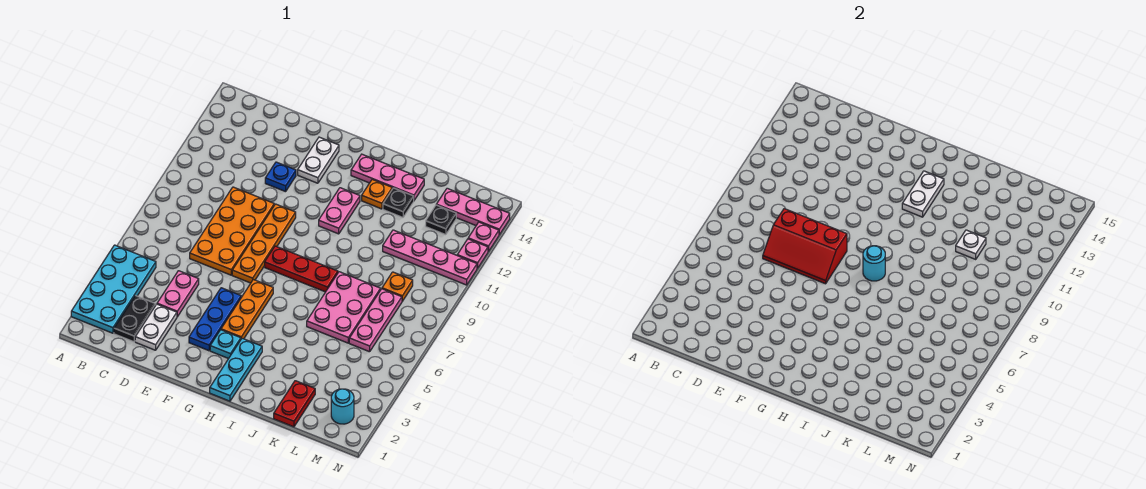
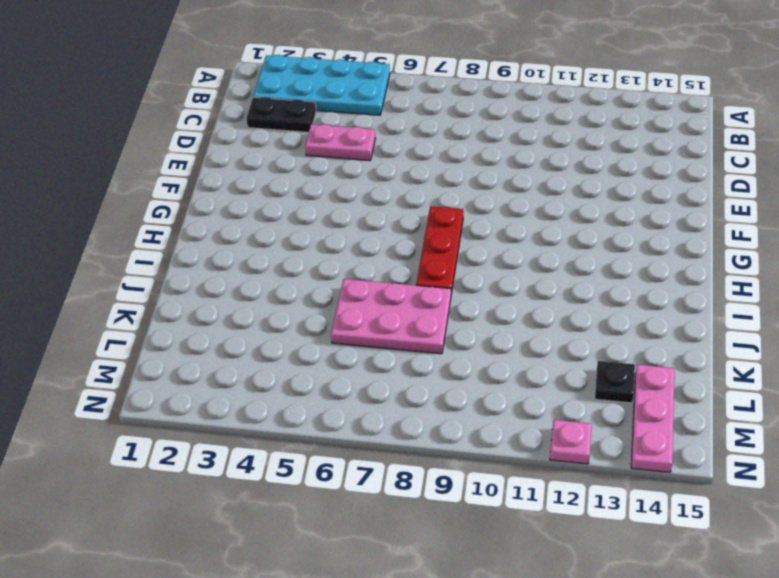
none -> white 1x2 plate [135,304,177,350]
none -> orange 2x4 plate [190,187,274,275]
none -> blue 1x1 plate [265,162,296,192]
none -> blue 1x3 plate [189,288,241,351]

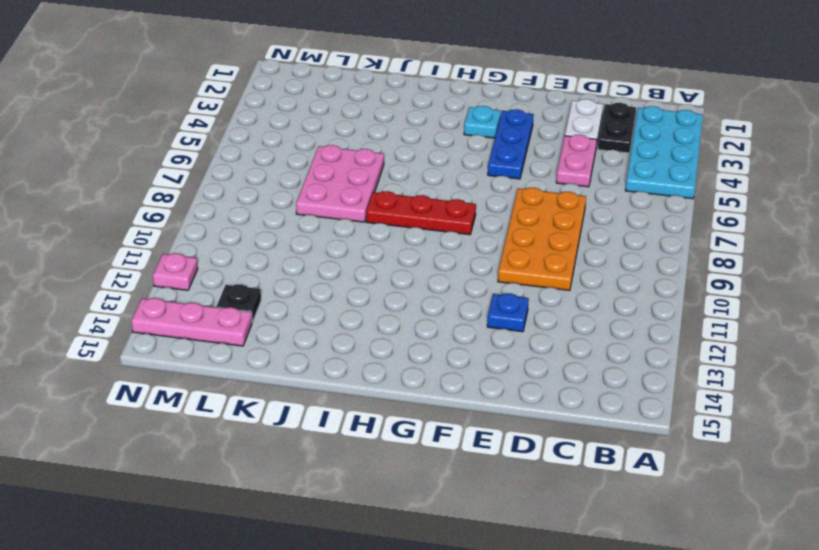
none -> orange 1x4 plate [232,204,296,283]
none -> white 1x2 plate [298,137,339,183]
none -> orange 1x3 plate [221,280,273,339]
none -> cyan 1x3 plate [210,338,262,401]

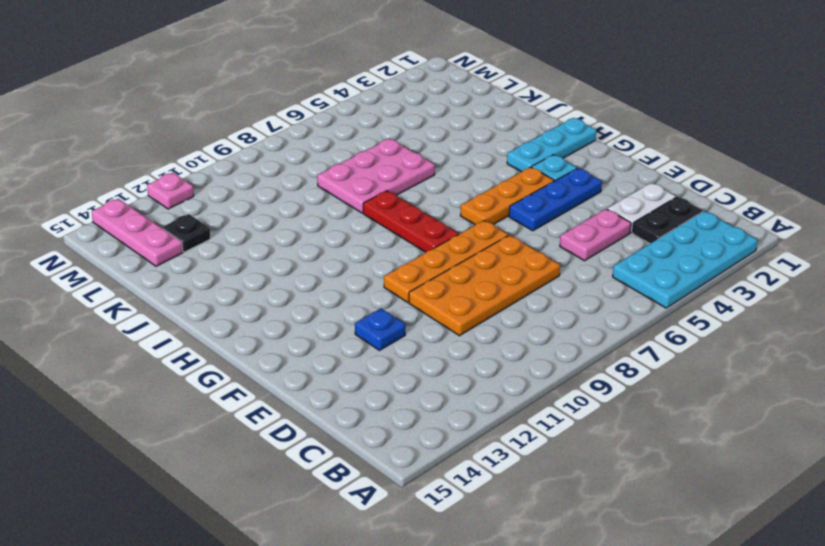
none -> white 1x2 plate [298,137,339,183]
none -> pink 1x2 plate [319,188,360,234]
none -> pink 1x3 plate [351,154,424,200]
none -> orange 1x1 plate [362,180,392,209]

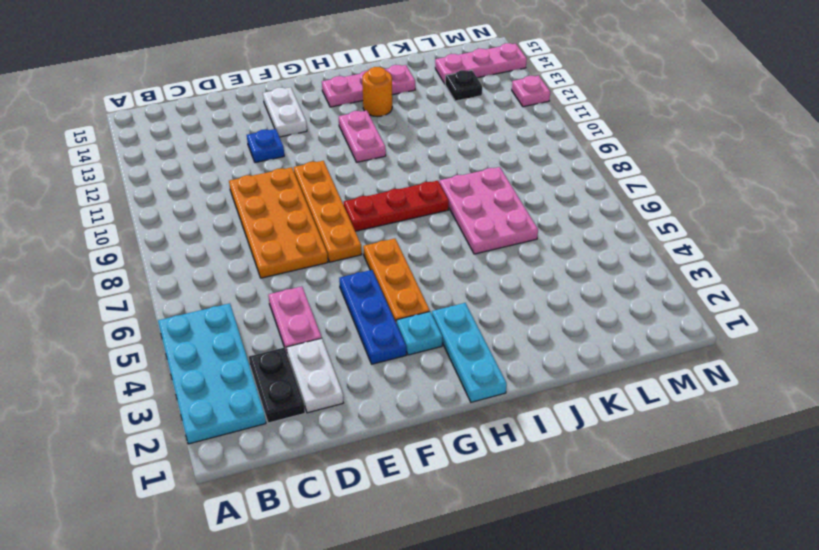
orange 1x1 round brick [362,67,392,117] -> orange 1x1 plate [362,180,392,209]
none -> black 1x1 plate [383,188,414,217]
none -> red 1x2 plate [274,381,315,427]
none -> pink 1x4 plate [383,230,477,285]
none -> pink 1x3 plate [349,289,402,352]

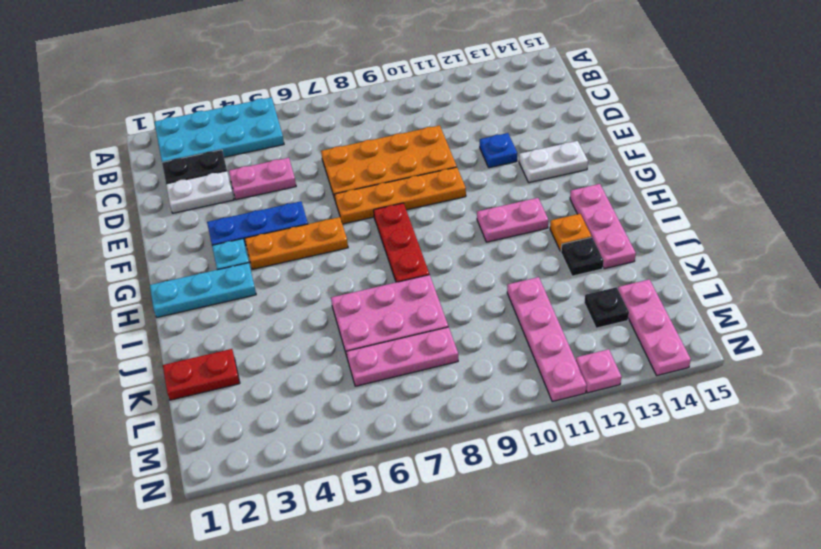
none -> orange 1x1 plate [382,272,413,301]
none -> cyan 1x1 round brick [331,389,354,424]
none -> pink 1x1 plate [468,222,499,252]
none -> red 2x3 slope [763,209,847,284]

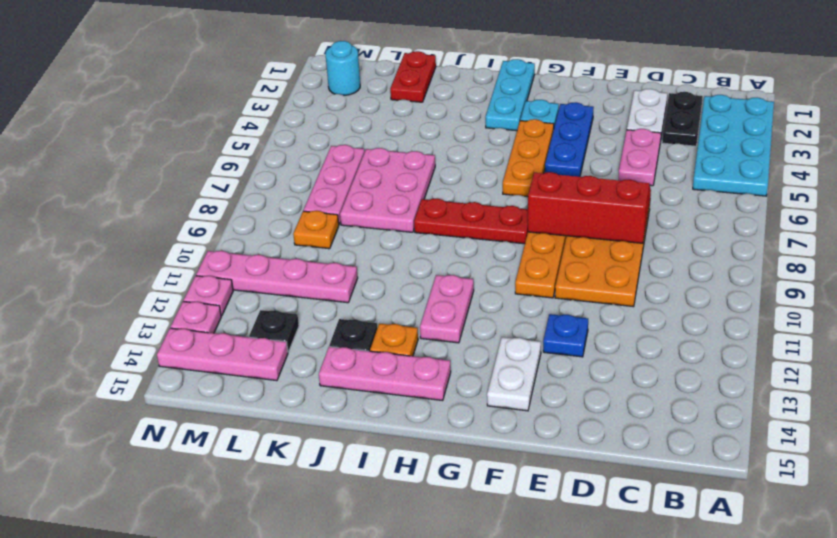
none -> cyan 1x1 round brick [863,246,885,281]
none -> white 1x2 plate [902,171,944,217]
none -> white 1x1 plate [956,230,986,259]

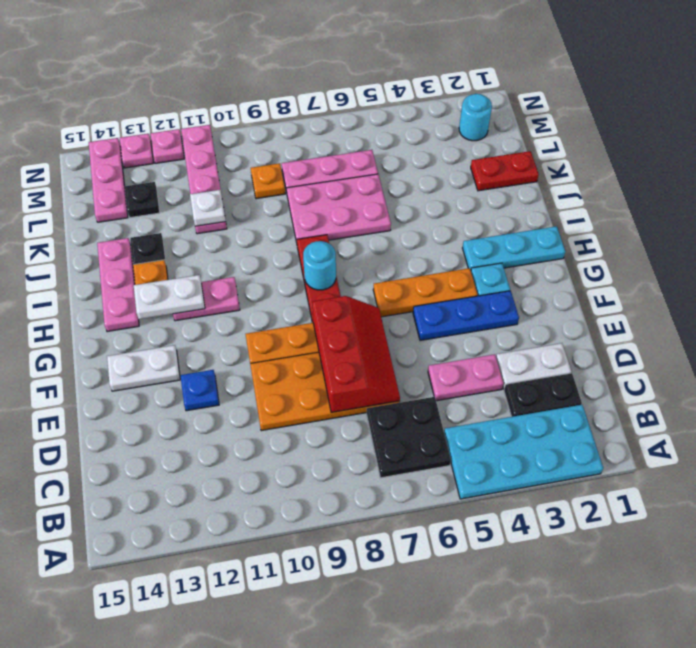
black 2x2 plate [367,397,451,478] -> none

